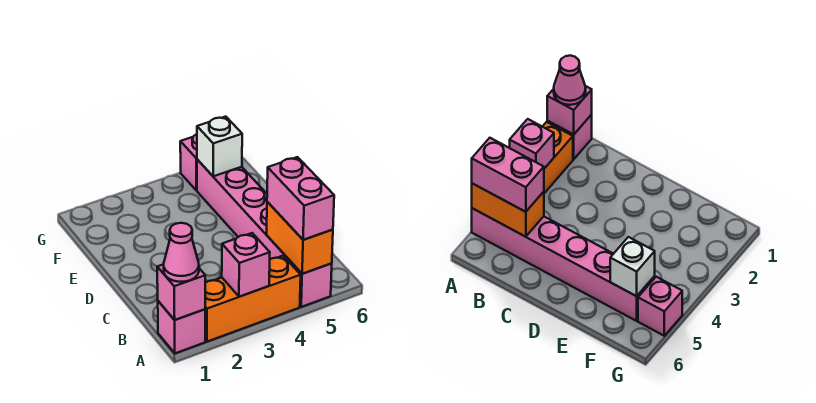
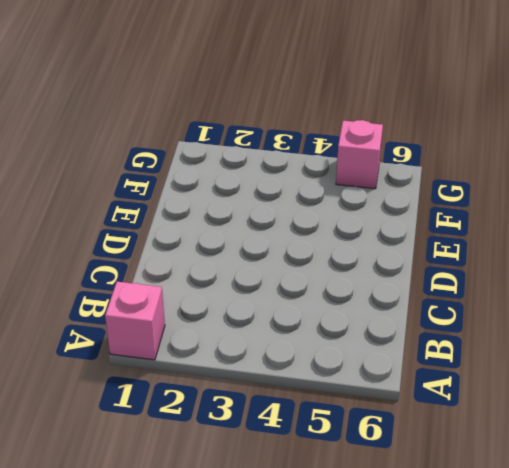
none -> orange 1x3 brick [205,256,301,342]
none -> pink 1x6 brick [197,160,332,307]

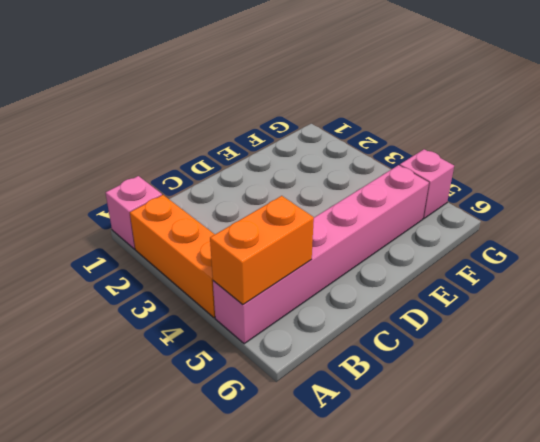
none -> pink 1x1 brick [157,264,205,320]
none -> pink 1x1 brick [222,233,270,297]

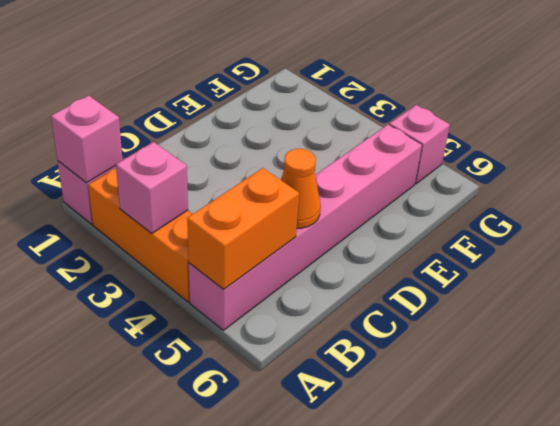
orange 1x1 cone [281,149,321,228] -> none
none -> white 1x1 brick [197,117,242,176]
none -> pink 1x1 cone [164,223,199,282]

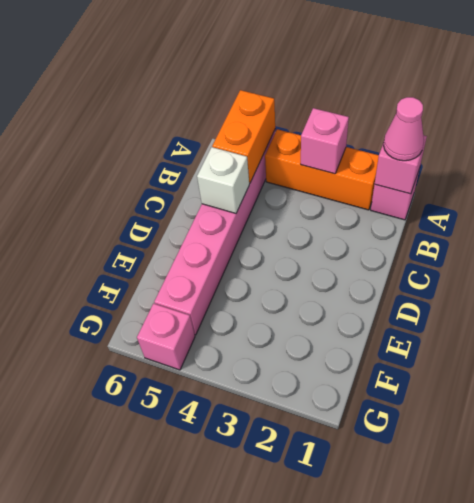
white 1x1 brick [197,147,249,213] -> white 1x1 brick moved to [197,117,242,176]
none -> pink 1x2 brick [267,157,334,240]

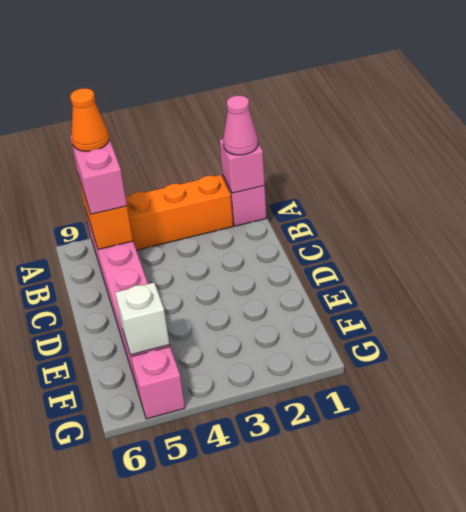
orange 1x1 cone [70,88,109,152] -> none
none -> pink 1x1 brick [222,233,270,297]

